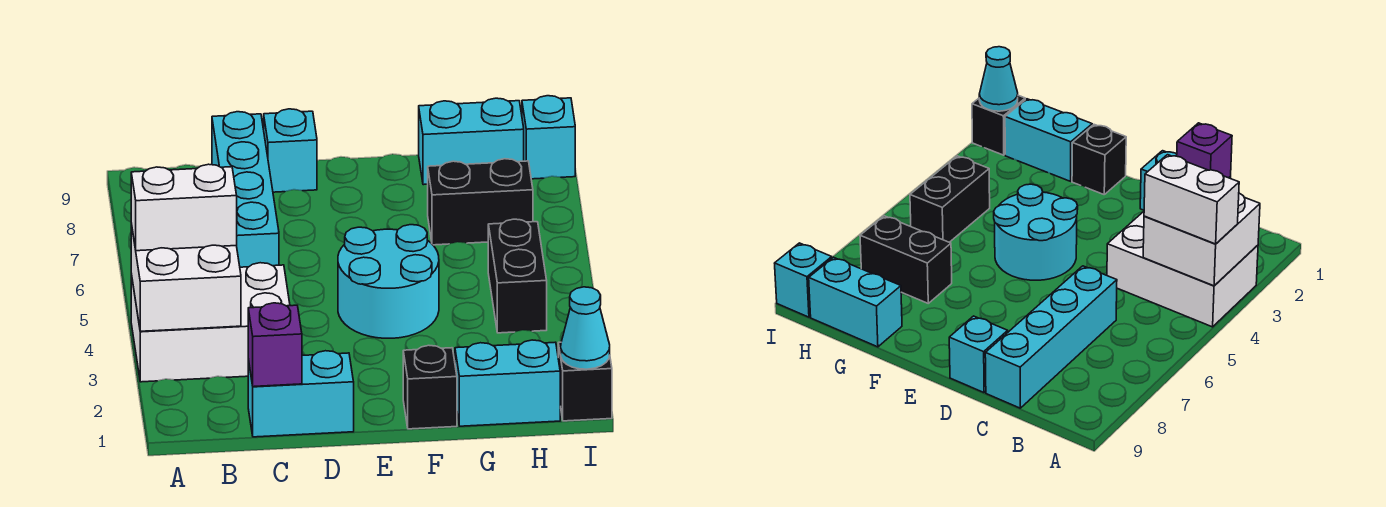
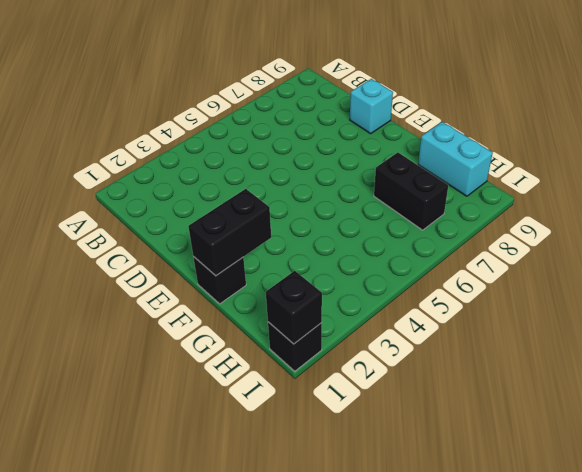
black 1x2 brick [188,189,271,276] -> black 1x2 brick moved to [488,219,547,333]
black 1x1 brick [266,271,322,344] -> cyan 1x1 cone [561,287,610,369]
none -> white 2x3 brick [131,263,290,382]
none -> cyan 1x2 brick [248,351,354,437]
none -> cyan 1x4 brick [212,112,279,267]

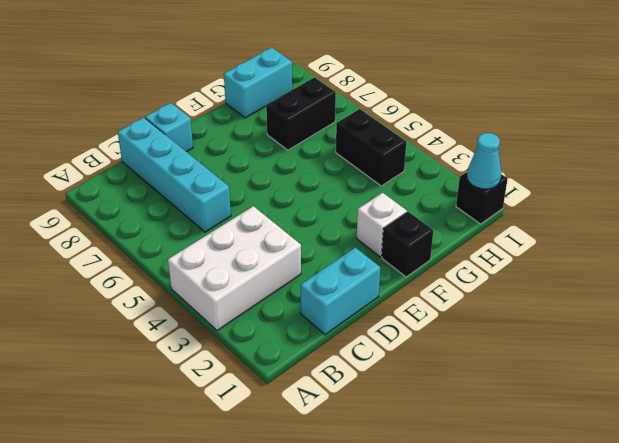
white 1x1 brick [357,193,407,257] -> none
none -> cyan 2x2 round brick [338,225,439,338]
none -> cyan 1x2 brick [455,340,560,426]
none -> cyan 1x1 brick [522,96,575,179]

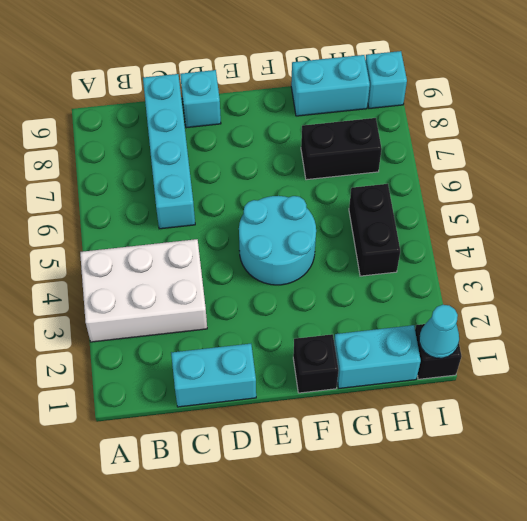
none -> white 2x2 brick [131,224,241,331]
none -> purple 1x1 brick [248,303,302,387]
none -> white 1x2 brick [131,164,237,251]

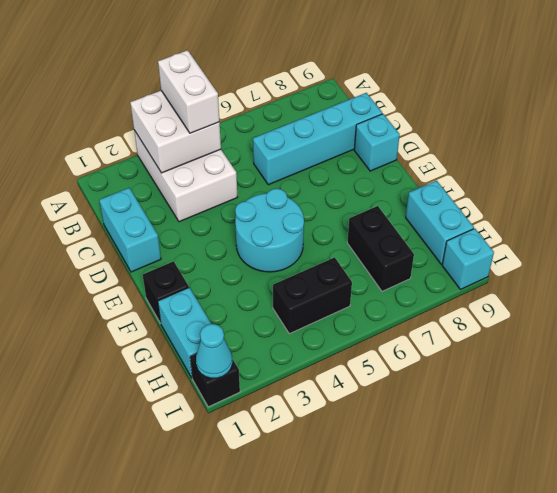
none -> purple 1x1 brick [248,303,302,387]

